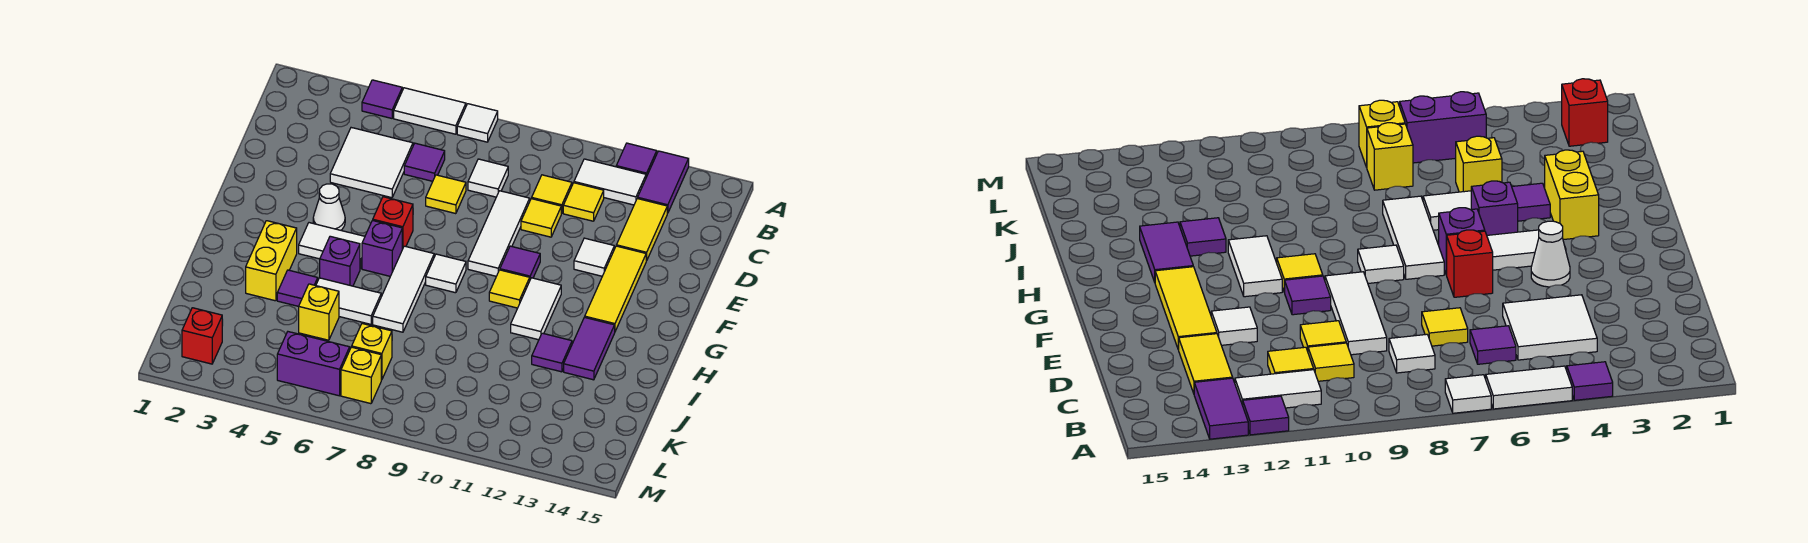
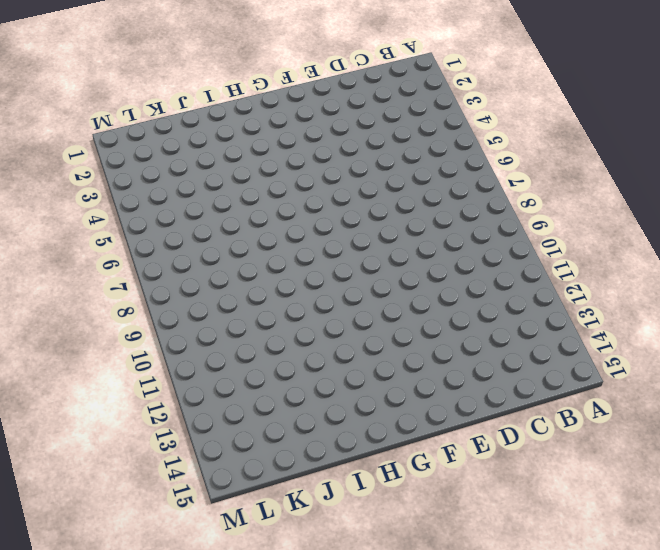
none -> purple 1x1 tile [362,80,402,118]
none -> white 1x2 tile [394,88,466,134]
none -> white 1x1 tile [457,104,498,142]
none -> purple 1x1 tile [616,143,657,177]

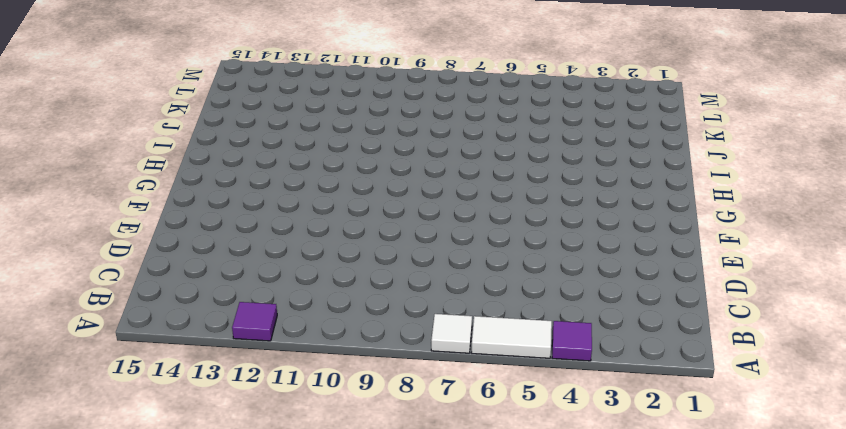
none -> purple 1x2 tile [638,151,689,213]
none -> white 1x2 tile [574,159,646,205]
none -> white 2x2 tile [330,128,413,198]
none -> purple 1x1 tile [404,143,445,181]

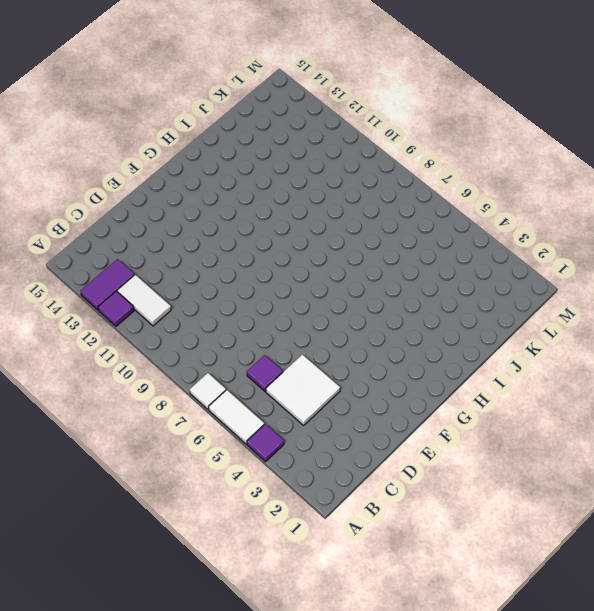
none -> white 1x1 tile [468,159,508,197]
none -> yellow 1x1 tile [532,175,572,213]
none -> yellow 1x1 tile [563,183,604,221]
none -> yellow 1x2 tile [616,198,667,261]

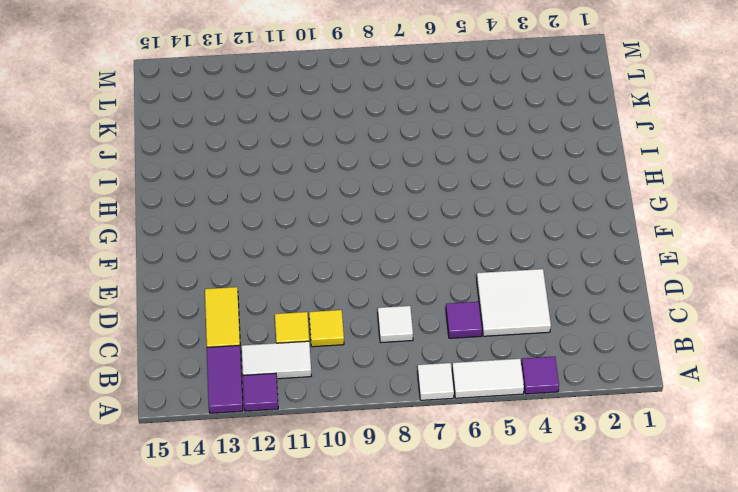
none -> yellow 1x1 tile [426,175,466,214]
none -> white 1x3 tile [468,191,530,276]
none -> yellow 1x1 tile [521,199,561,237]
none -> white 1x1 tile [574,238,614,276]

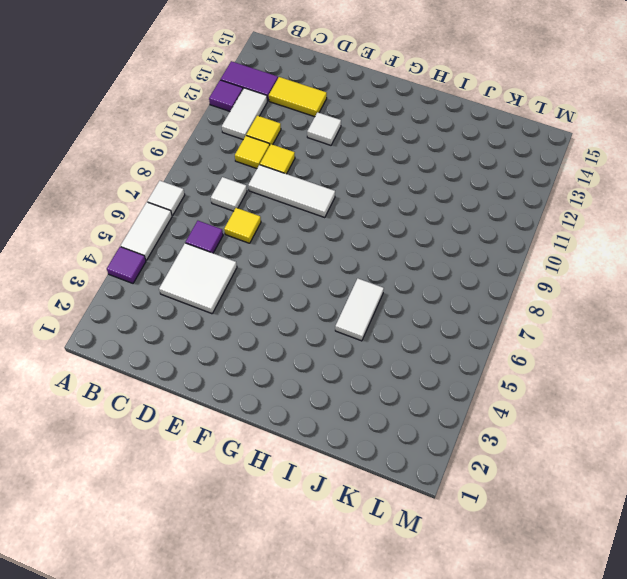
none -> yellow 1x3 tile [585,246,646,331]
none -> white 1x1 cone [313,184,345,230]
none -> red 1x1 brick [373,197,413,249]
none -> purple 1x1 tile [500,246,540,279]

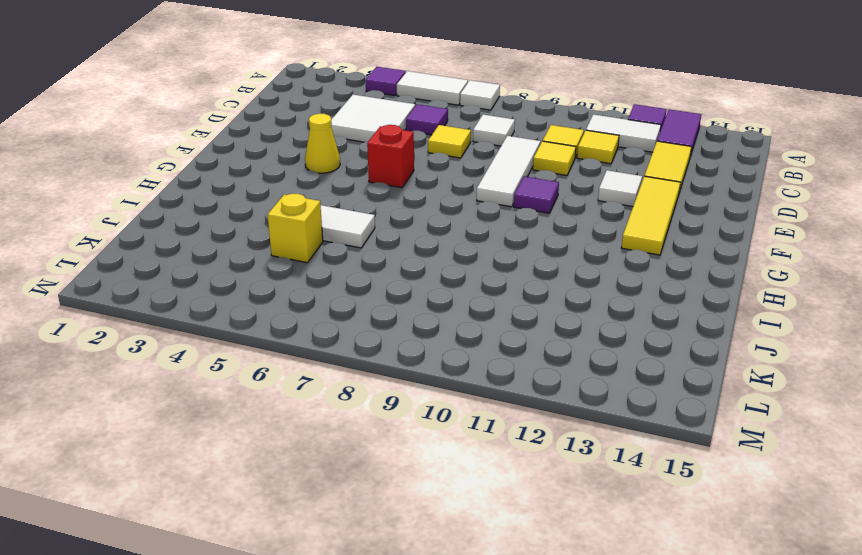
yellow 1x1 cone [305,114,340,173] -> white 1x1 cone [313,184,345,230]
none -> white 1x2 tile [299,223,365,269]
none -> purple 1x1 brick [362,220,402,276]
none -> white 1x3 tile [373,246,434,332]
none -> white 1x1 tile [426,254,466,293]

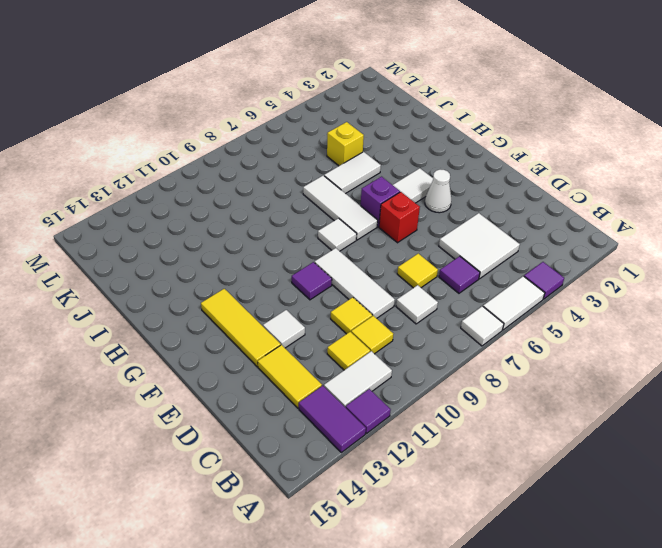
none -> yellow 1x1 tile [489,270,530,308]
none -> white 1x2 tile [511,278,561,340]
none -> yellow 1x2 brick [246,221,297,301]
none -> purple 1x1 brick [320,236,360,286]

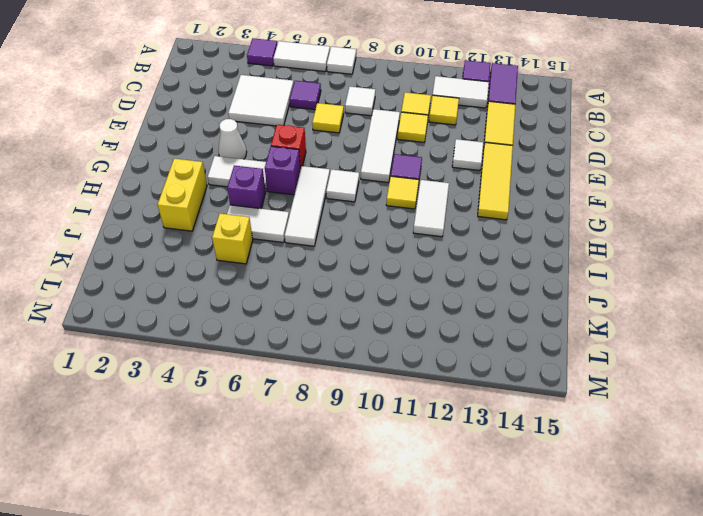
none -> purple 1x2 tile [564,317,615,380]
none -> purple 1x1 tile [277,270,318,306]
none -> purple 1x1 tile [532,333,572,372]
none -> yellow 1x1 brick [352,324,392,380]

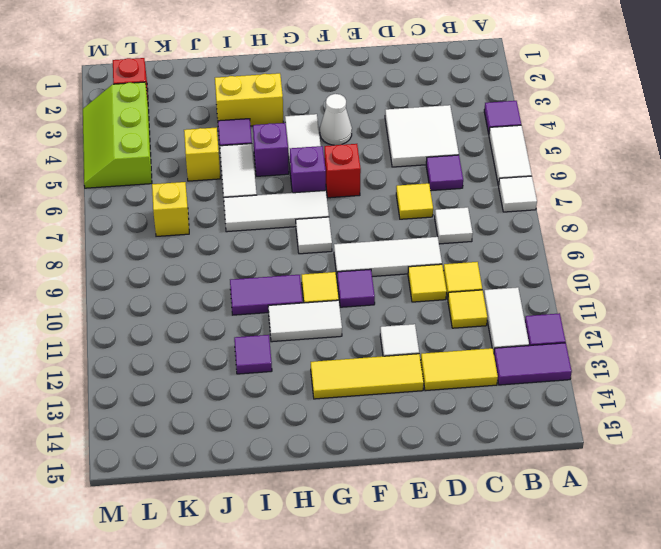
purple 1x2 tile [230,275,303,315] -> purple 1x2 tile moved to [564,317,615,380]
lime 2x3 slope [83,82,152,188] -> purple 1x2 brick [277,332,350,396]
none -> yellow 1x1 brick [341,347,381,404]

